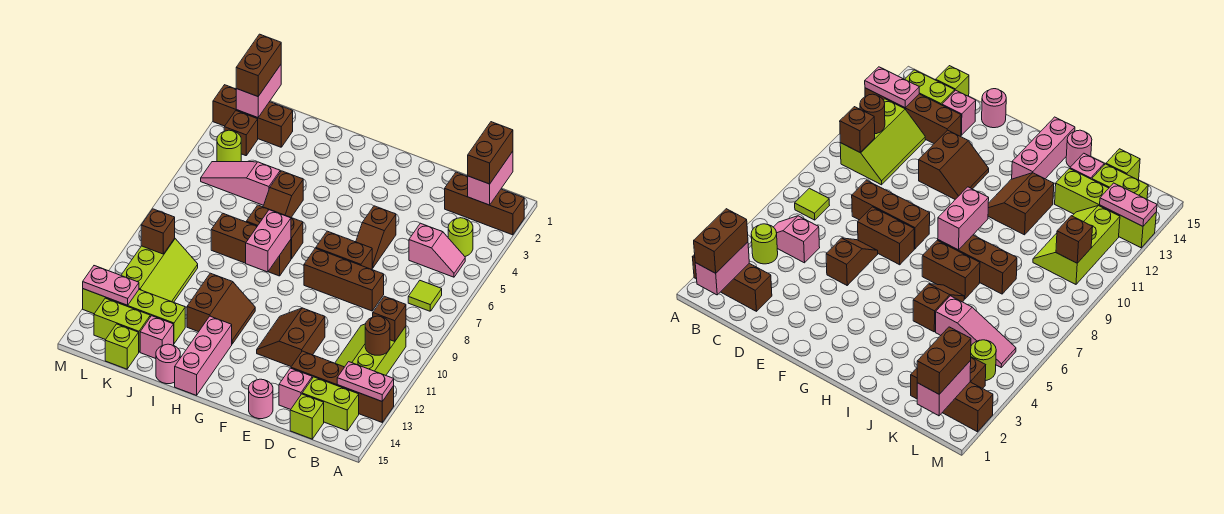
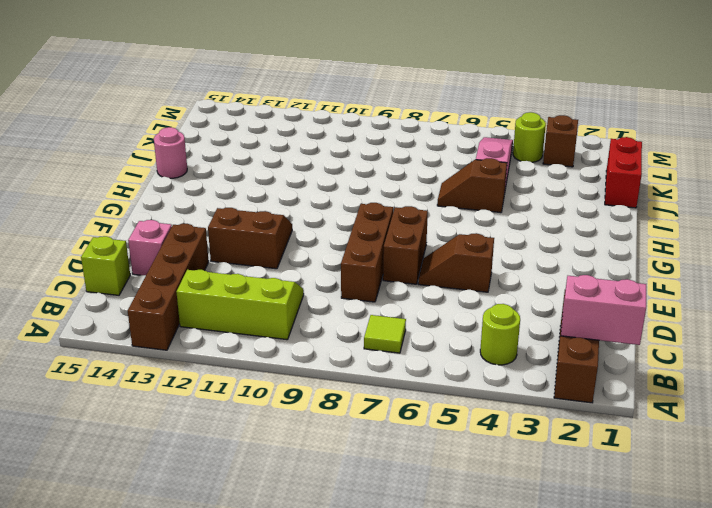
red 1x2 brick [605,137,642,208] -> none
none -> pink 1x2 slope [409,223,465,277]
none -> lime 1x2 brick [302,377,359,431]
none -> pink 1x1 round brick [249,379,273,419]
none -> brown 1x2 brick [246,205,303,259]

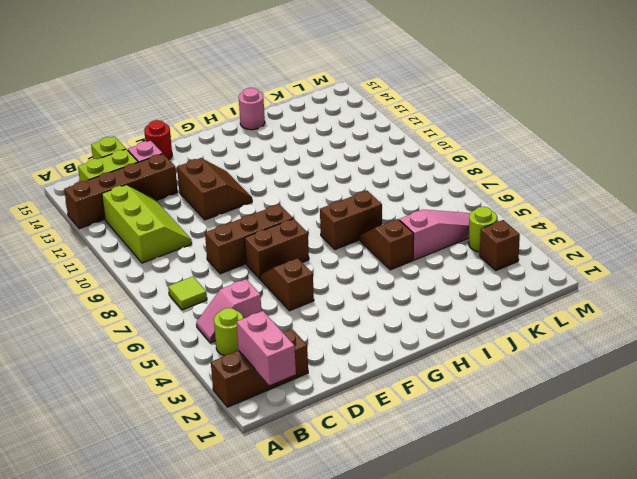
red 1x1 round brick [144,120,172,160] -> pink 1x1 round brick [249,379,273,419]
none -> brown 1x3 brick [211,213,291,276]
none -> brown 2x2 slope [187,273,255,344]
none -> pink 1x3 brick [175,316,232,395]
none -> lime 1x4 brick [83,289,185,343]

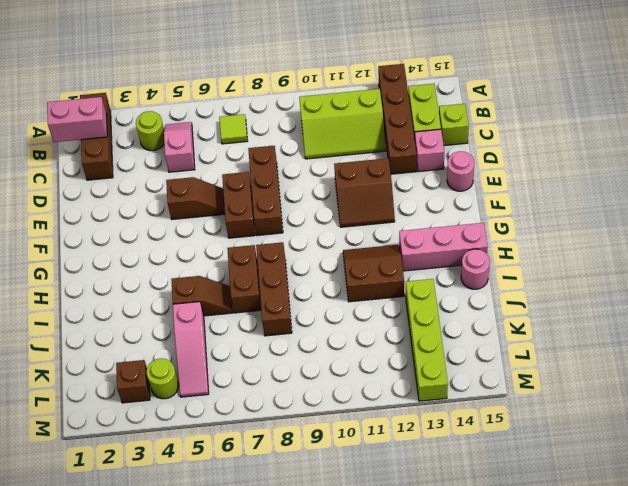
none -> pink 1x1 brick [140,316,174,359]
none -> brown 1x3 brick [213,85,293,147]
none -> lime 2x3 slope [121,238,198,302]
none -> lime 1x2 brick [94,298,150,352]

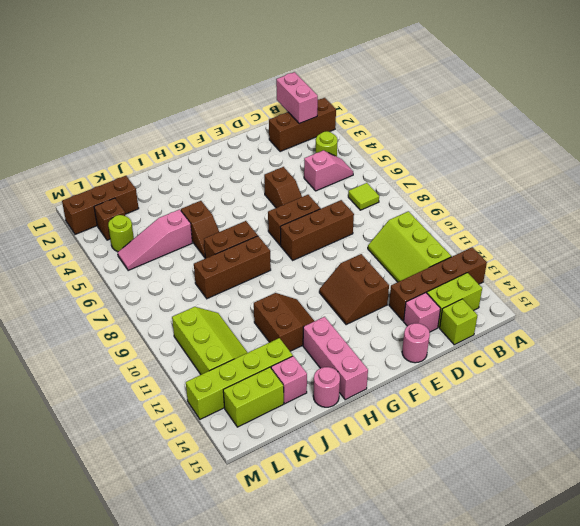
none -> lime 1x1 brick [105,324,139,369]
none -> pink 1x2 plate [337,362,394,401]
none -> brown 1x1 brick [373,296,406,342]
none -> brown 1x1 round brick [365,316,390,355]

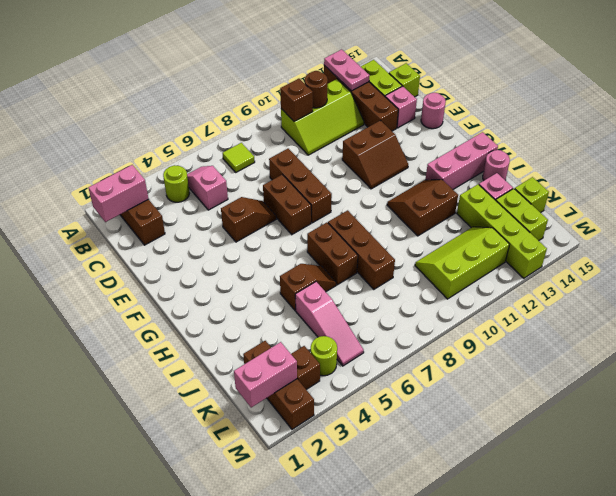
none -> pink 1x2 brick [246,210,291,272]
none -> brown 1x1 brick [141,209,175,254]
none -> pink 1x2 plate [83,266,139,305]
none -> brown 1x2 brick [468,122,513,184]

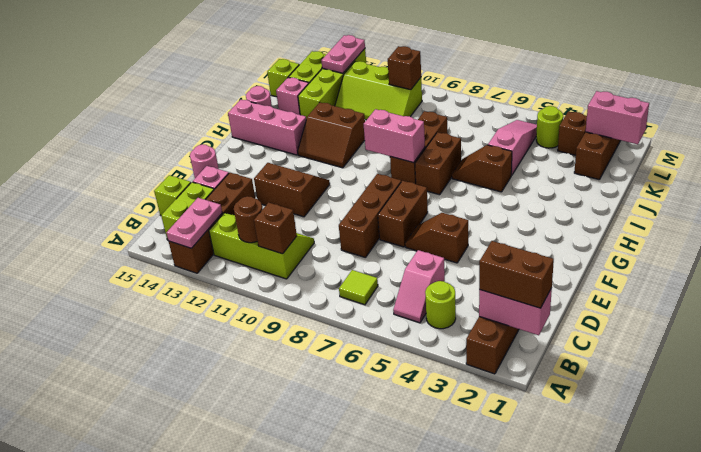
none -> brown 1x2 brick [236,34,281,96]

